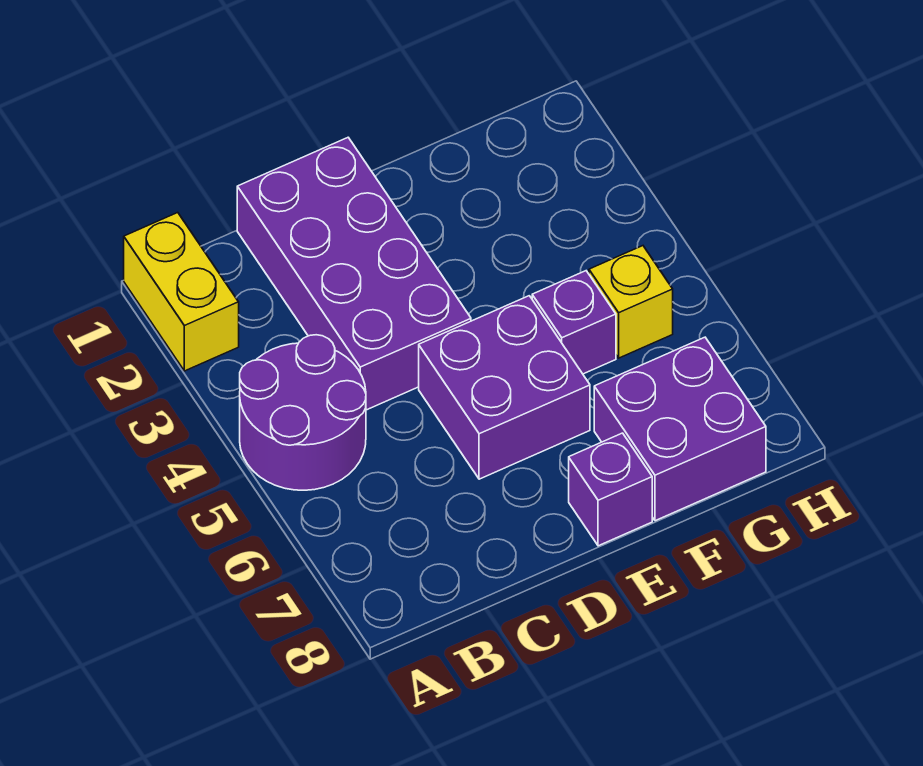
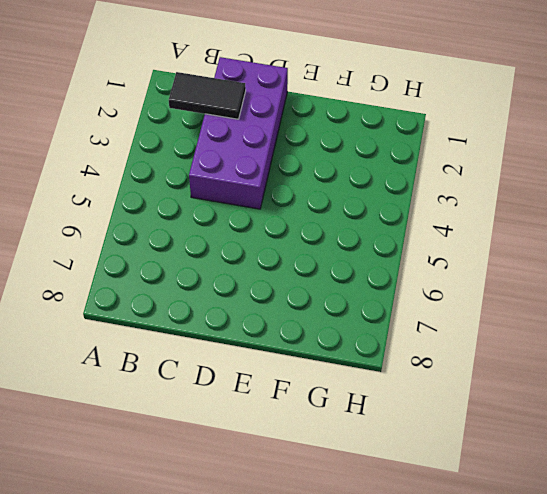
black 1x2 tile [169,72,246,119] -> none
none -> yellow 1x2 brick [124,213,239,371]
none -> purple 2x2 round brick [240,335,366,490]

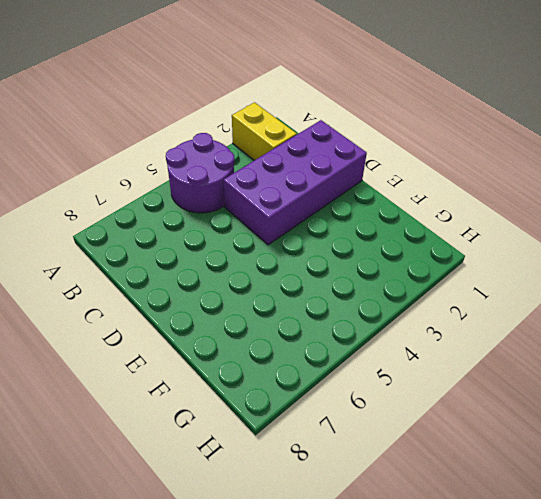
yellow 1x2 brick [232,103,297,160] -> yellow 1x2 brick turned to [124,213,239,371]
none -> purple 2x2 brick [419,296,590,479]
none -> purple 1x1 brick [569,433,652,546]

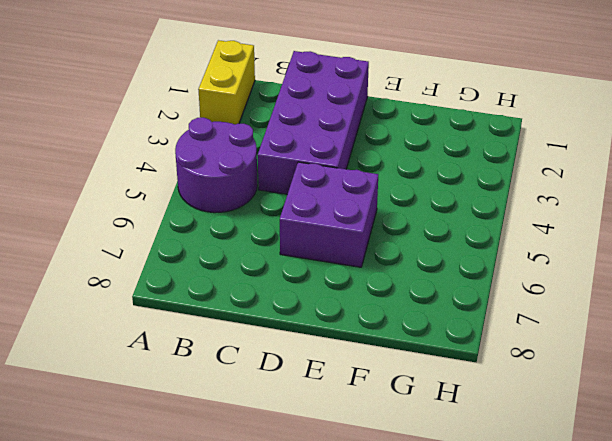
none -> purple 1x1 brick [569,433,652,546]
none -> purple 1x1 brick [532,271,616,374]

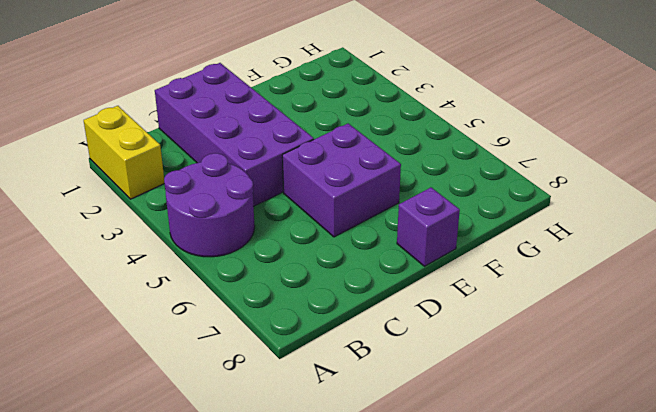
none -> purple 1x1 brick [532,271,616,374]
none -> purple 2x2 brick [594,337,766,521]

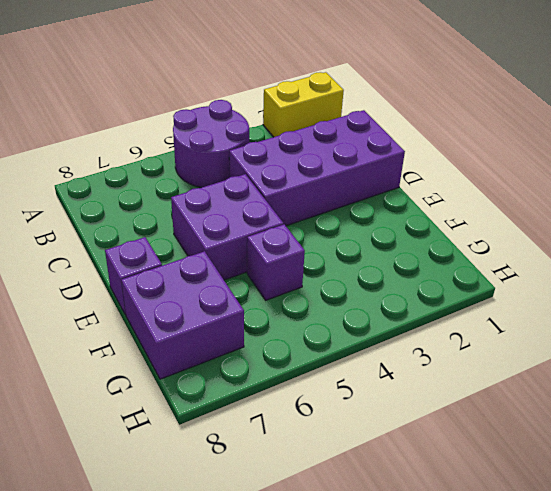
none -> yellow 1x1 brick [589,246,673,358]

